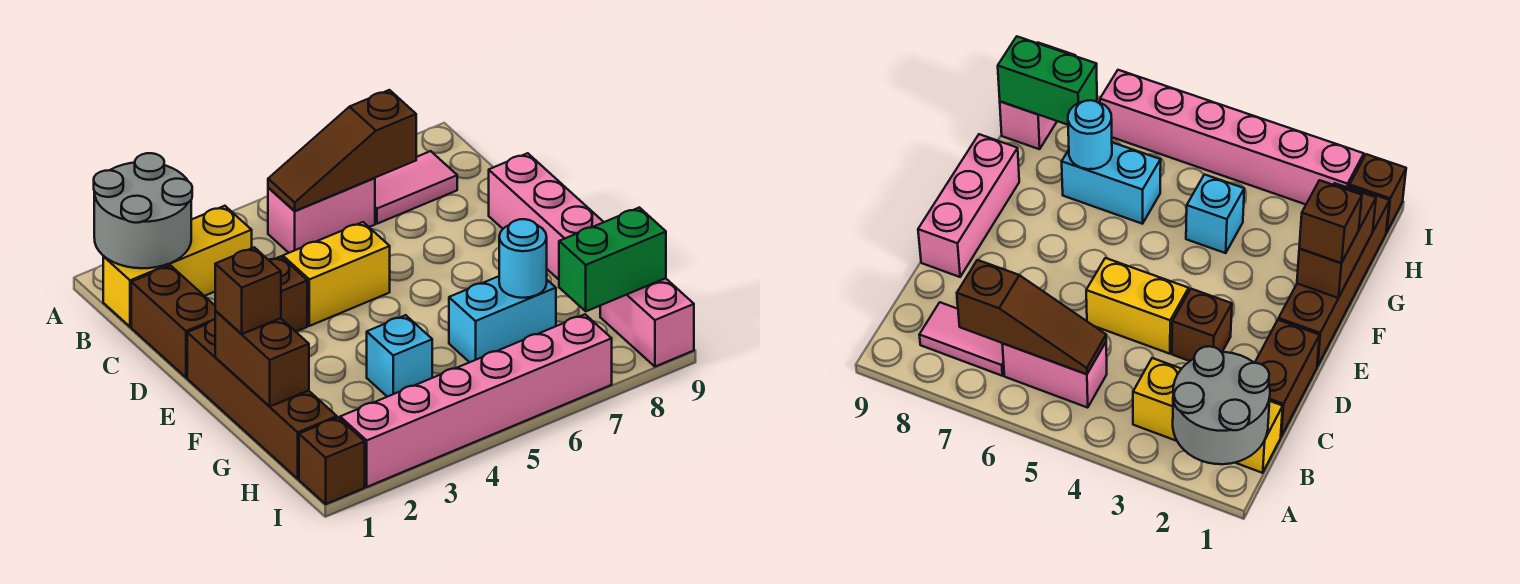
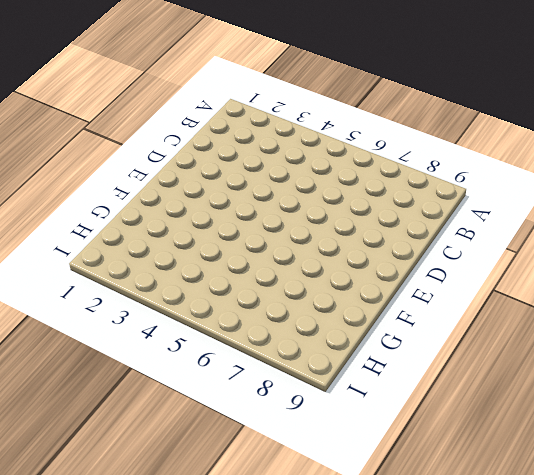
none -> yellow 1x3 brick [103,206,252,327]
none -> pink 1x2 brick [268,178,375,253]
none -> pink 1x2 tile [375,151,457,224]

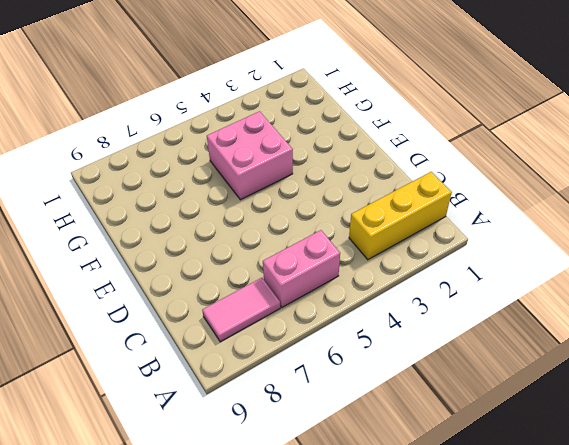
pink 2x2 brick [207,111,293,200] -> cyan 1x1 brick [367,315,432,397]
none -> brown 1x2 brick [131,266,216,377]
none -> brown 1x1 brick [269,256,307,332]
none -> yellow 1x2 brick [283,222,390,326]

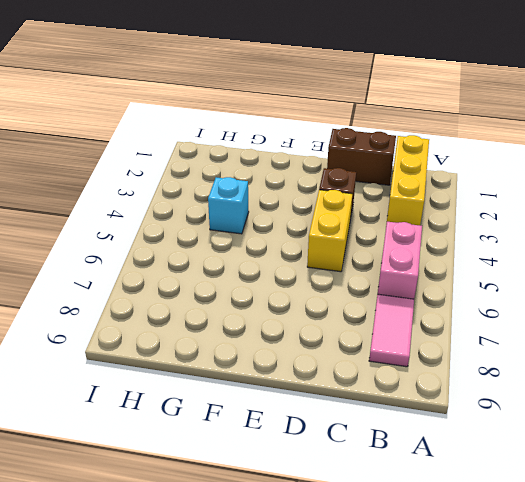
none -> pink 1x3 brick [489,153,603,279]
none -> brown 1x4 brick [187,319,337,479]
none -> cyan 1x2 brick [449,276,556,362]

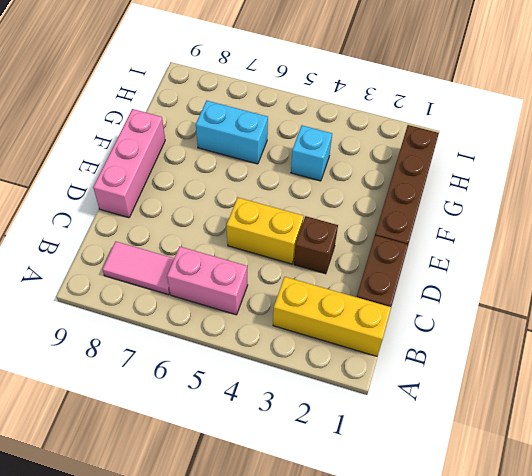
none -> pink 1x2 brick [600,278,694,367]
none -> brown 1x1 brick [299,418,365,504]
none -> pink 1x6 brick [340,314,612,487]

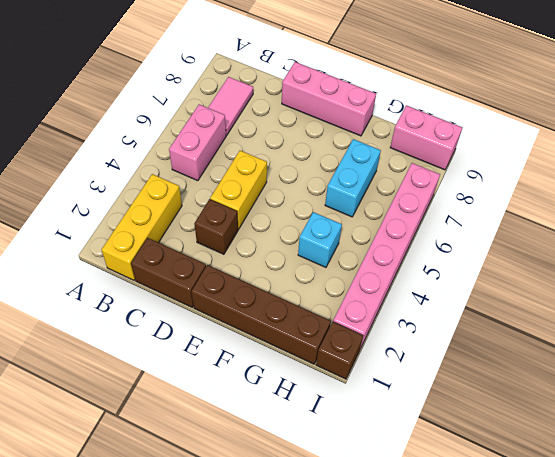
none -> grey 2x2 round brick [94,153,192,268]
none -> brown 1x3 slope [268,90,416,211]
none -> brown 1x2 brick [215,311,309,406]

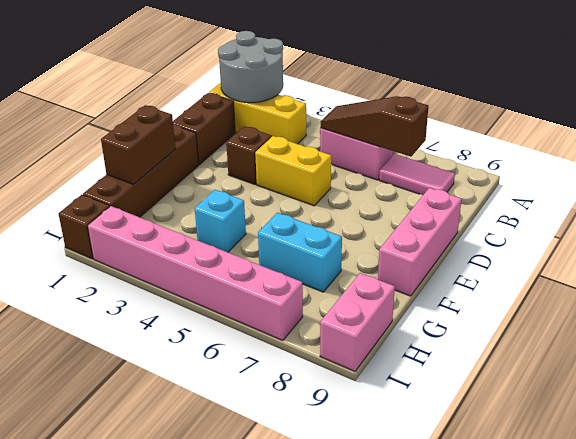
none -> cyan 1x1 round brick [499,219,547,298]
none -> green 1x2 brick [559,208,666,311]
none -> brown 1x1 brick [215,247,281,334]

